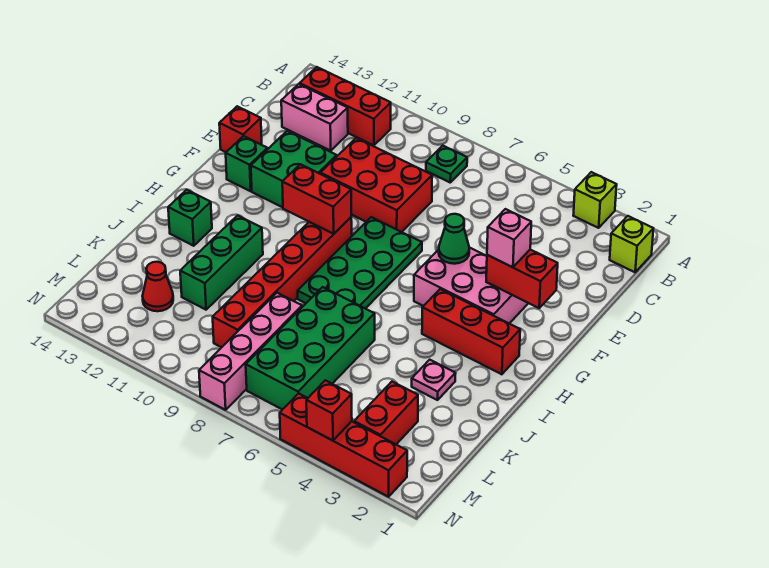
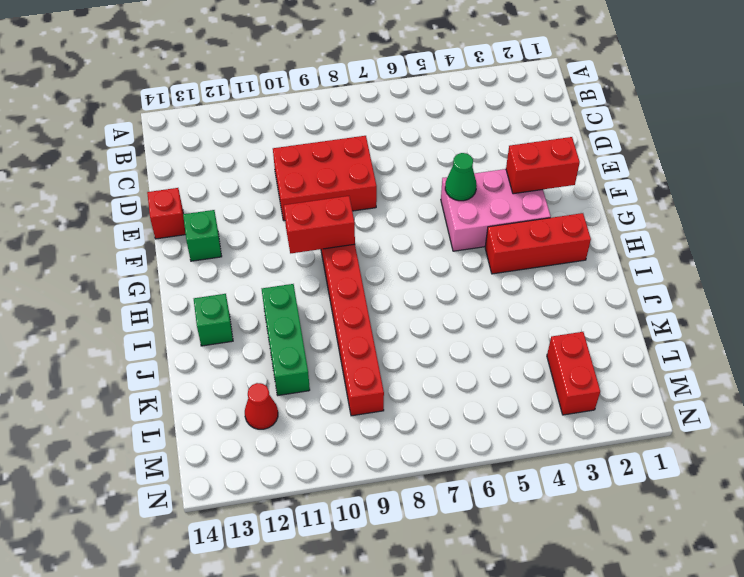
none -> lime 1x1 brick [573,172,617,228]
none -> lime 1x1 brick [610,216,653,272]
none -> green 1x1 plate [426,146,467,182]

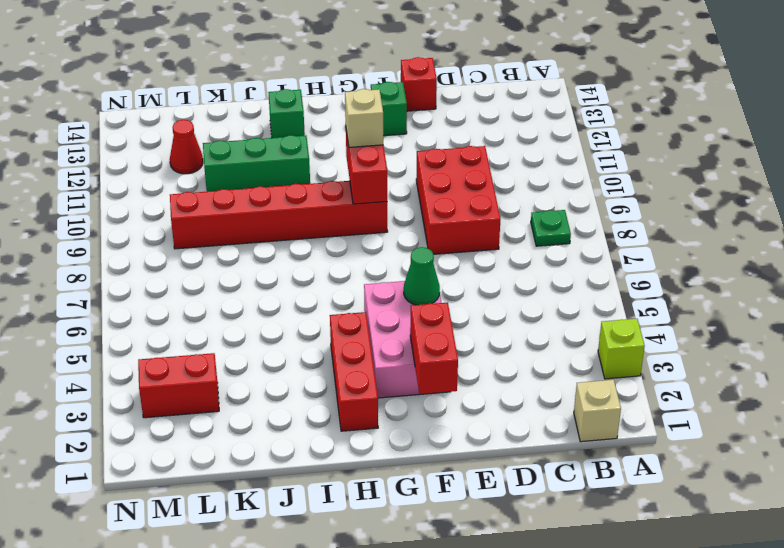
tan 1x1 brick [574,380,621,442] -> lime 1x1 brick [610,216,653,272]
tan 1x1 brick [345,89,383,147] -> none
none -> red 1x3 brick [300,67,391,145]
none -> pink 1x2 brick [281,84,348,151]
none -> green 2x2 brick [251,131,337,207]

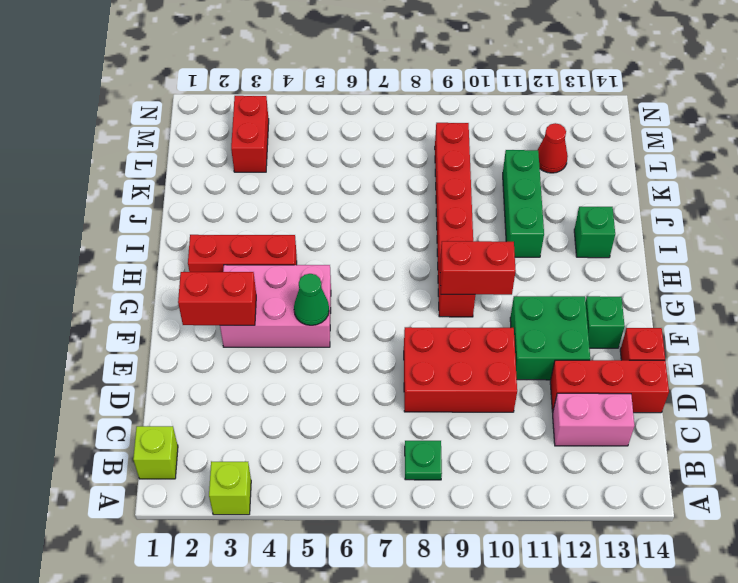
red 1x3 brick [550,360,669,413] -> red 1x3 brick moved to [300,67,391,145]
none -> green 2x4 plate [298,217,422,309]
none -> pink 1x1 plate [412,360,456,400]
none -> green 2x4 brick [246,287,375,410]

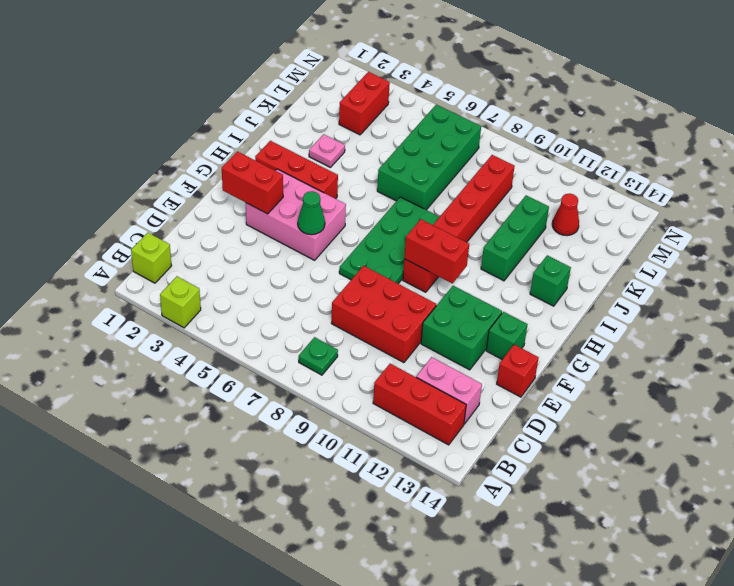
none -> pink 1x4 brick [199,293,302,410]
none -> red 1x4 brick [280,393,407,497]
none -> red 1x1 brick [306,380,352,441]

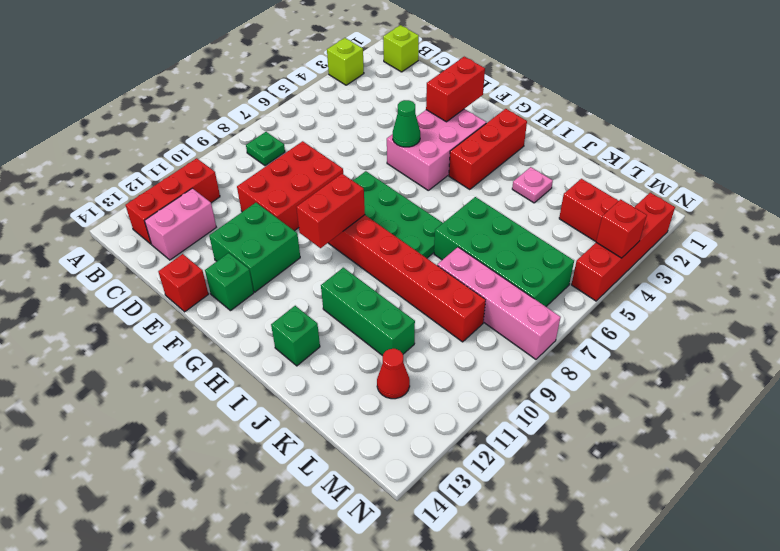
none -> pink 1x1 brick [487,209,531,267]

